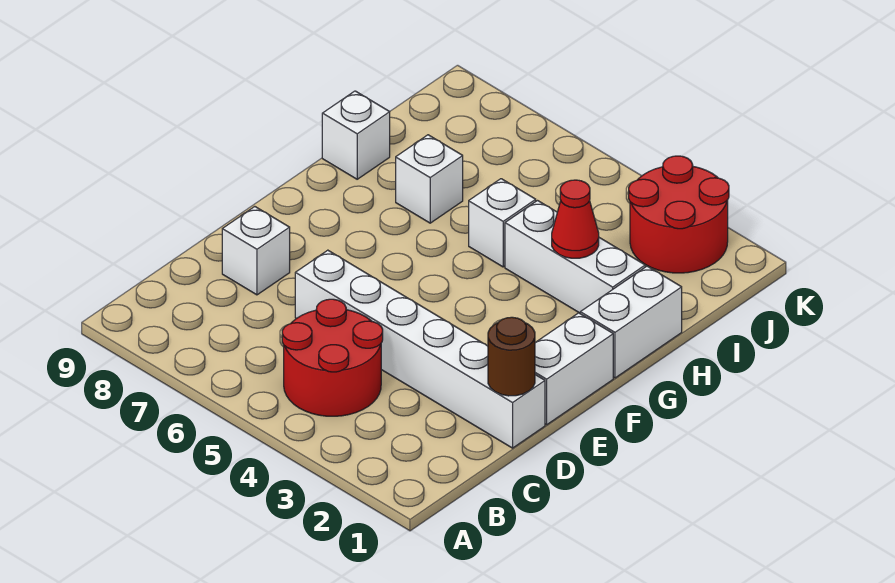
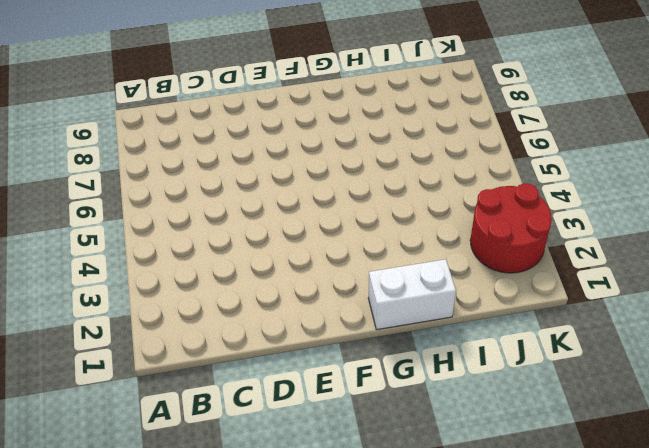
none -> red 2x2 round brick [282,299,383,416]
none -> white 1x6 brick [295,250,545,448]
none -> white 1x1 brick [222,207,290,295]

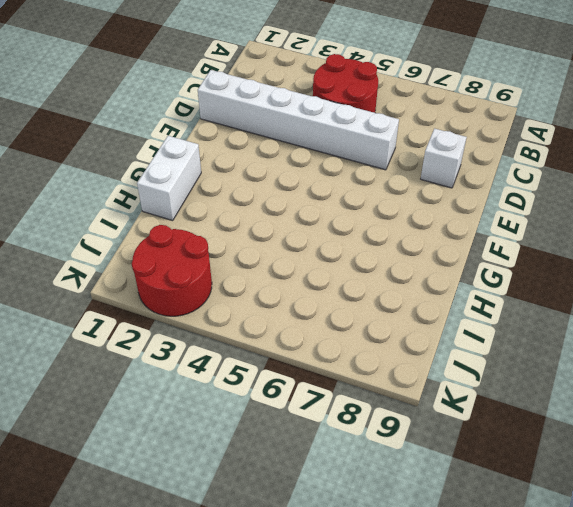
none -> white 1x2 brick [535,313,613,425]
none -> white 1x3 brick [505,201,645,313]
none -> white 1x1 brick [469,179,536,267]

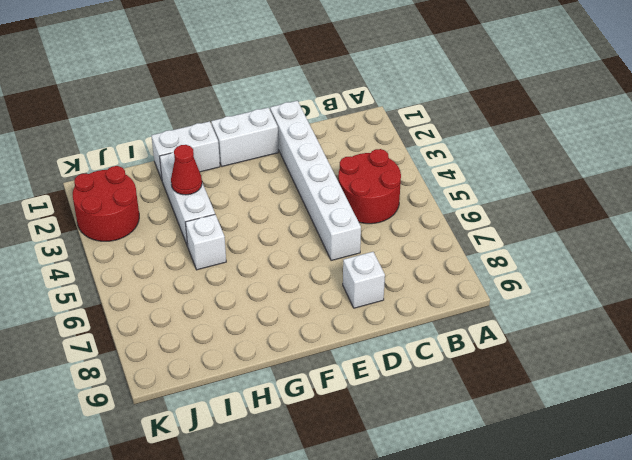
none -> white 1x1 brick [396,135,463,223]
none -> white 1x1 brick [322,91,390,179]
none -> brown 1x1 round brick [488,317,535,396]

